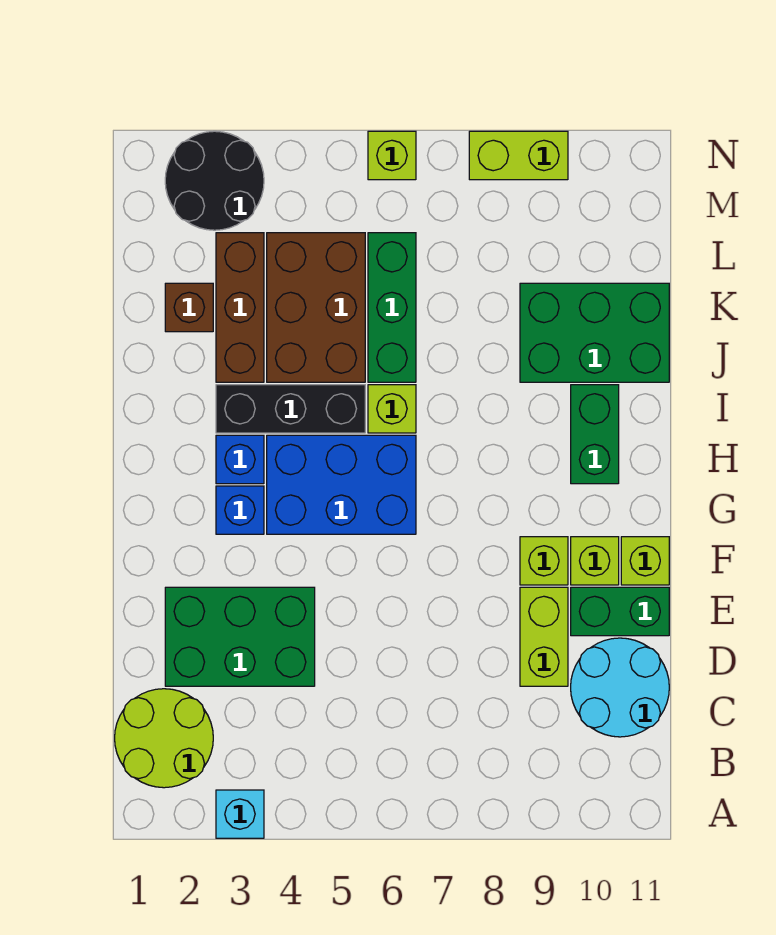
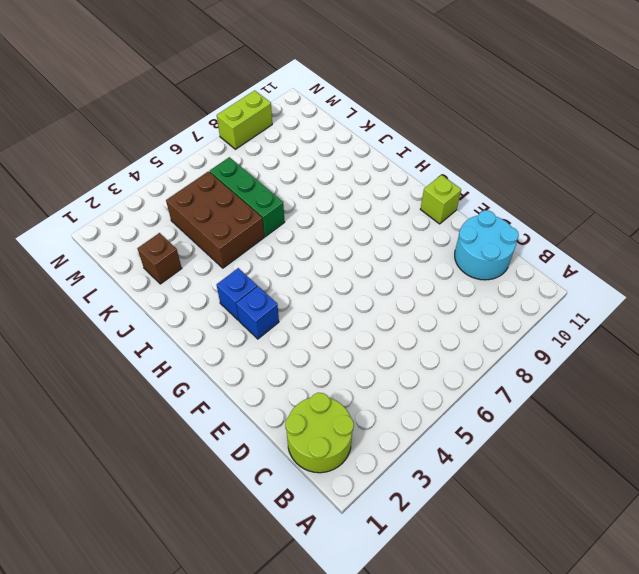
none -> cyan 1x1 brick [216,790,264,838]
none -> green 2x3 brick [165,587,315,686]
none -> lime 1x2 brick [520,587,568,686]

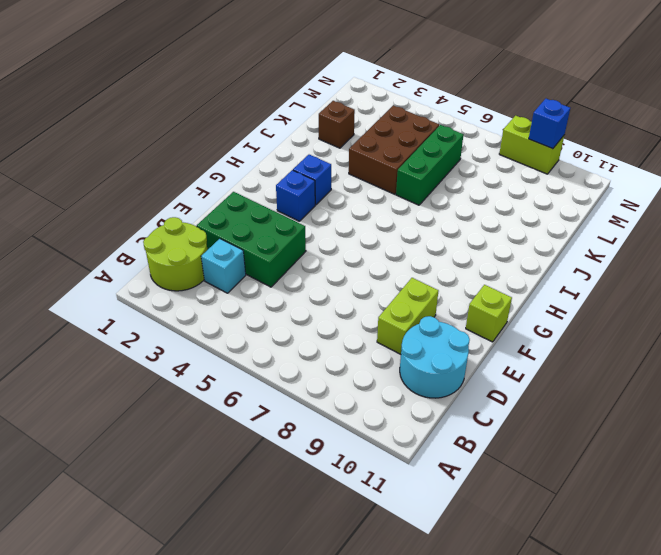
cyan 1x1 brick [201,239,246,293] -> cyan 1x1 brick moved to [216,790,264,838]
blue 1x1 brick [529,99,570,149] -> none
none -> green 1x2 brick [571,587,669,636]
none -> lime 1x1 brick [520,537,568,585]
none -> lime 1x1 brick [571,537,619,585]

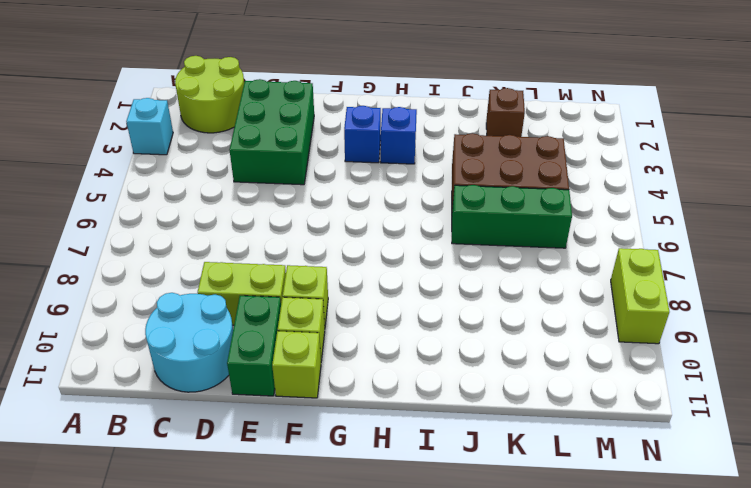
none -> blue 2x3 brick [267,435,416,534]
none -> green 1x2 brick [571,385,619,484]
none -> black 1x3 brick [216,385,365,433]

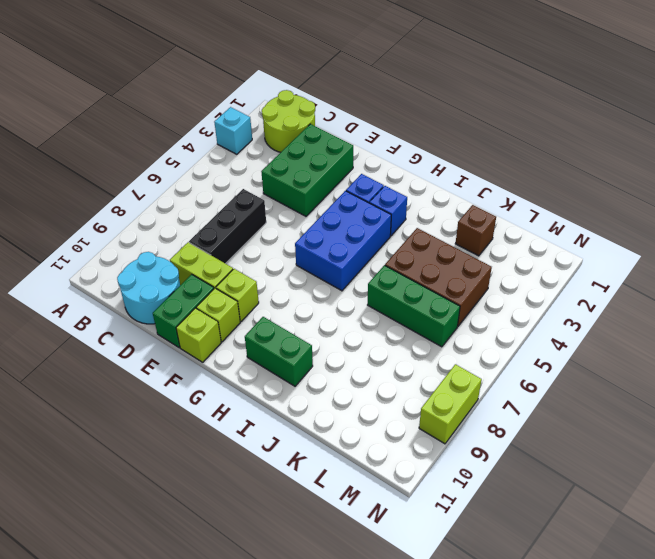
black 1x3 brick [189,189,266,264] -> black 1x3 brick moved to [216,385,365,433]
none -> lime 1x1 brick [368,385,416,433]
none -> brown 1x3 brick [216,233,264,382]
none -> green 2x3 brick [520,283,669,382]

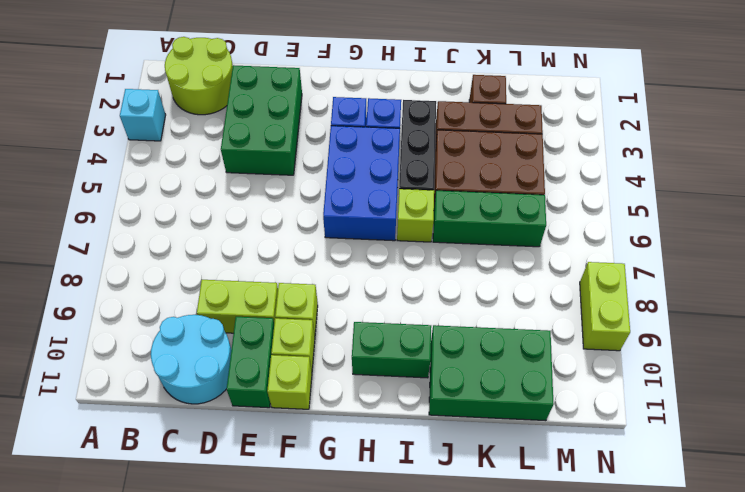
green 2x3 brick [429,325,554,421] -> green 2x3 brick turned to [520,283,669,382]
none -> black 2x2 round brick [165,131,264,230]
none -> lime 1x1 brick [368,131,416,180]

